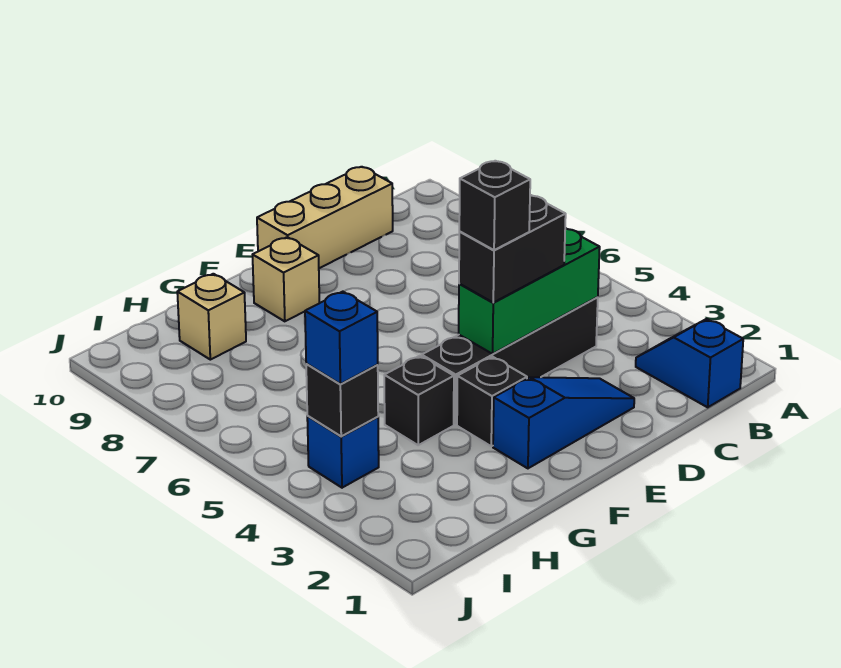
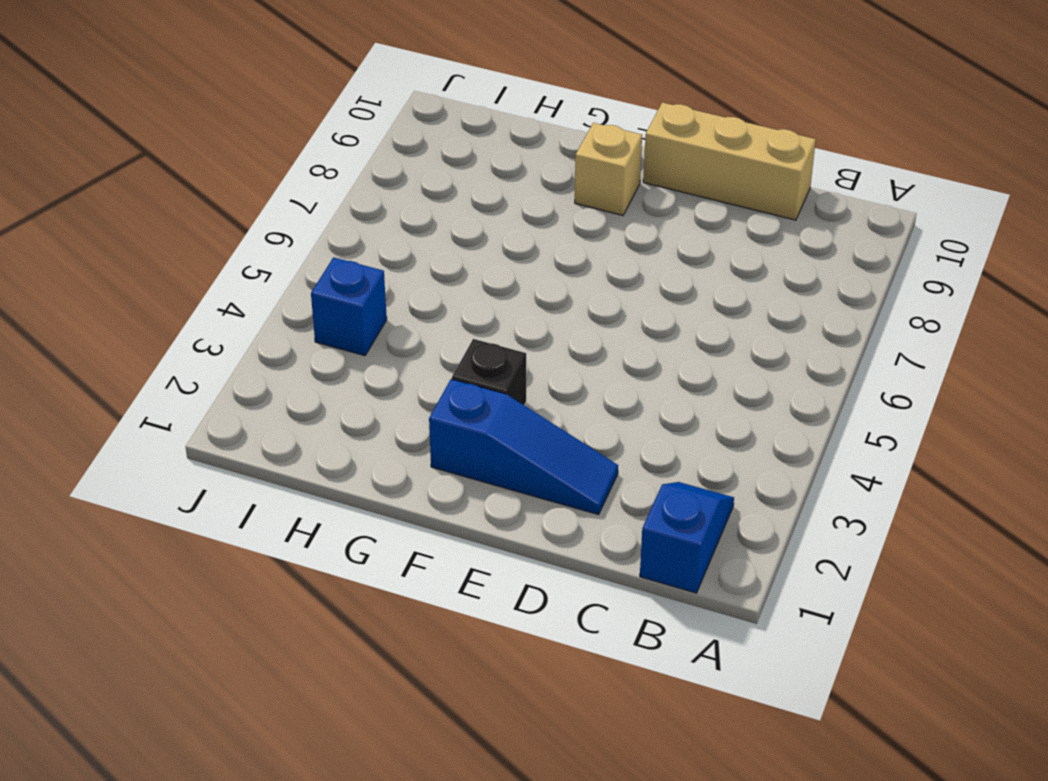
none -> black 1x4 brick [422,297,598,425]
none -> black 1x1 brick [384,356,454,445]
none -> tan 1x1 brick [177,274,246,360]

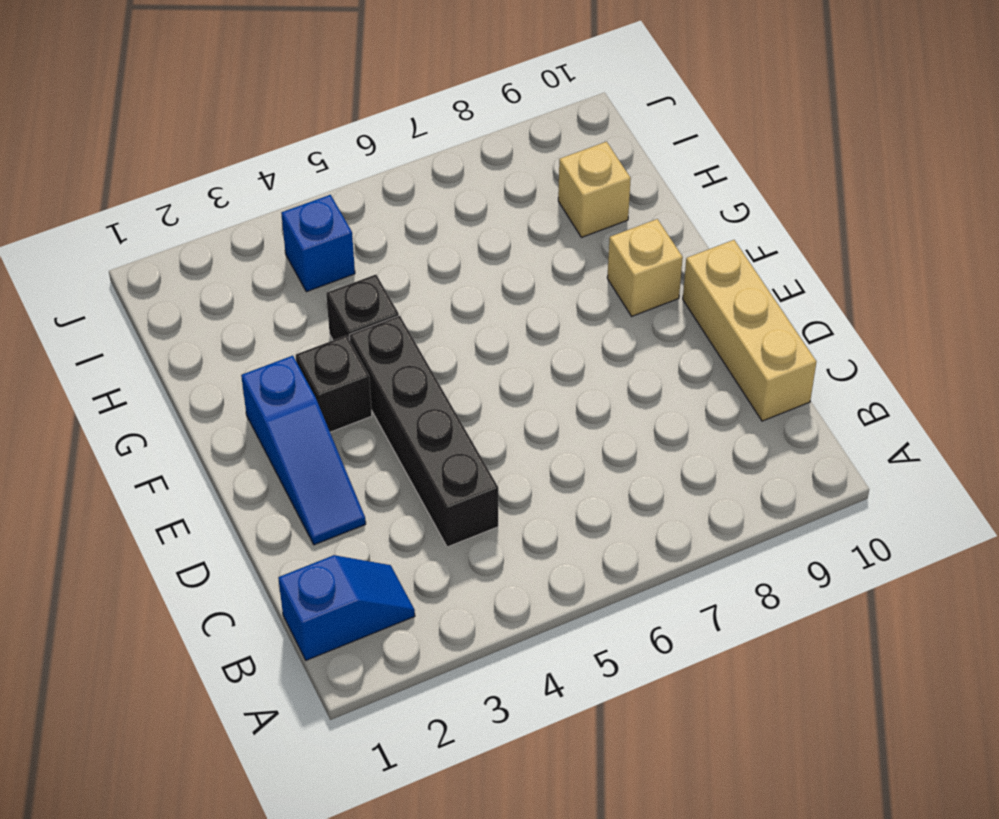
none -> green 1x3 brick [459,228,600,354]
none -> black 1x1 brick [306,364,378,436]
none -> black 1x2 brick [459,195,566,302]

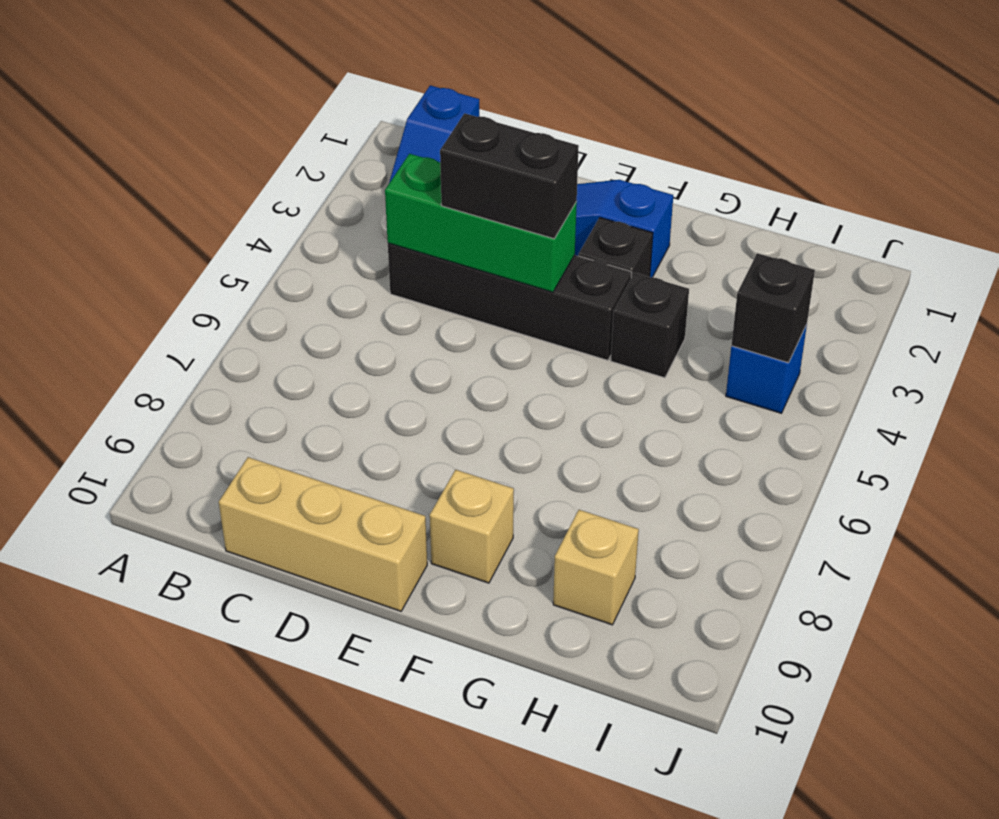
none -> blue 1x1 brick [305,292,378,384]
none -> black 1x1 brick [459,161,530,250]

